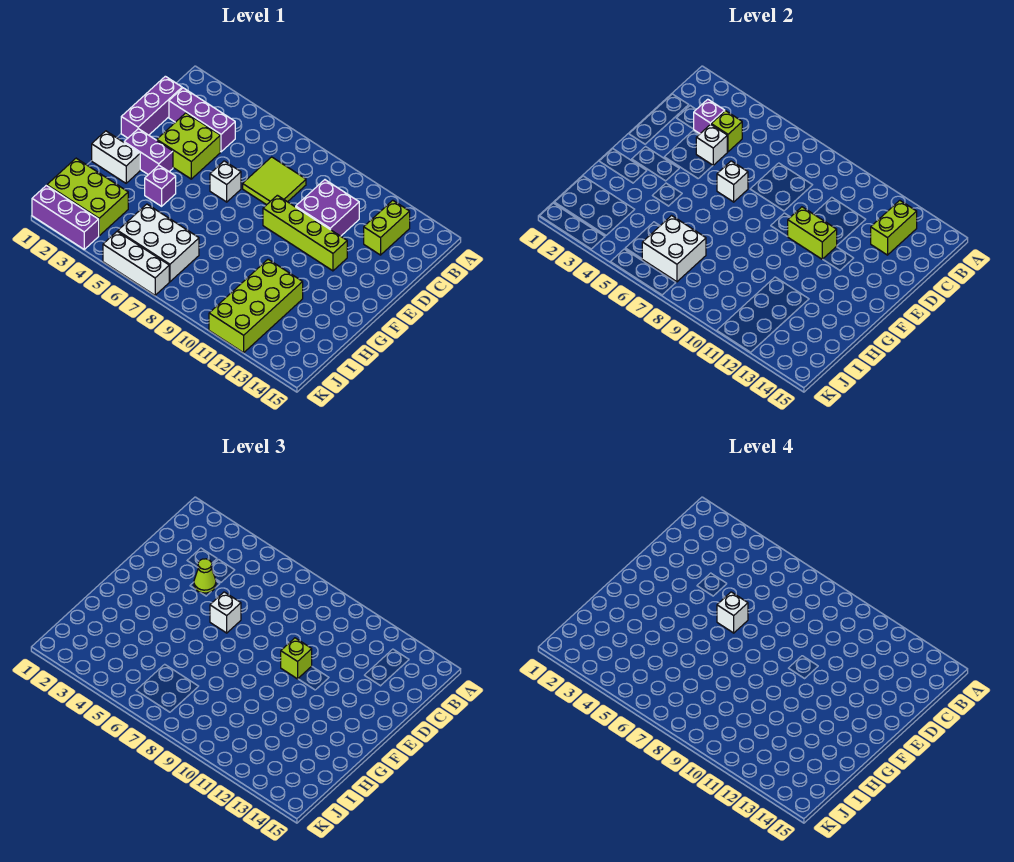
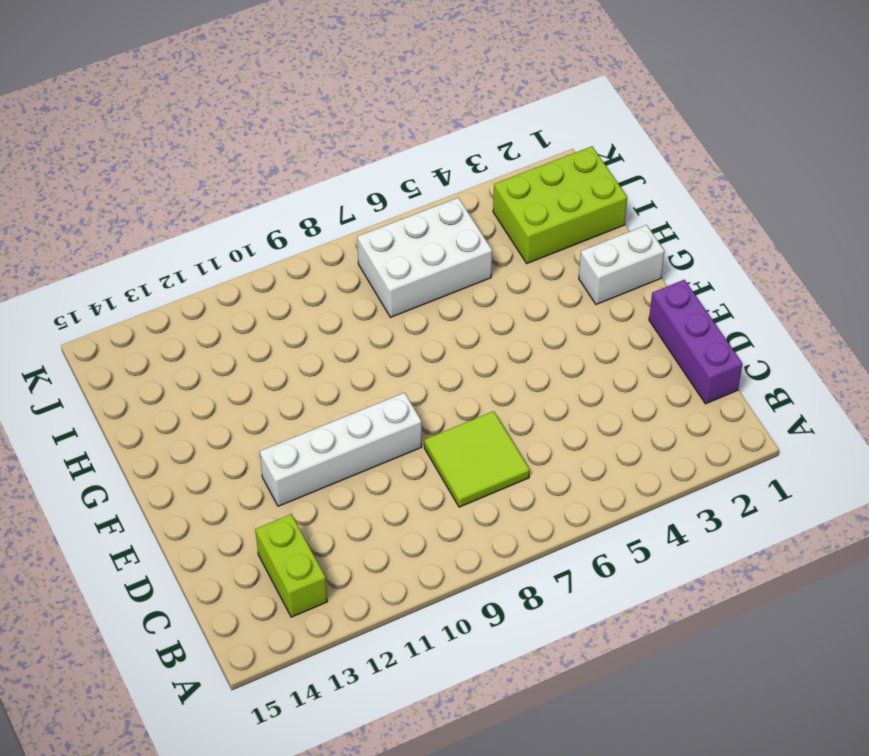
white 1x4 brick [260,393,422,506] -> lime 1x4 brick [263,195,347,271]
none -> purple 1x3 brick [169,88,235,152]
none -> purple 2x2 brick [296,180,359,236]
none -> lime 2x2 brick [157,113,220,179]

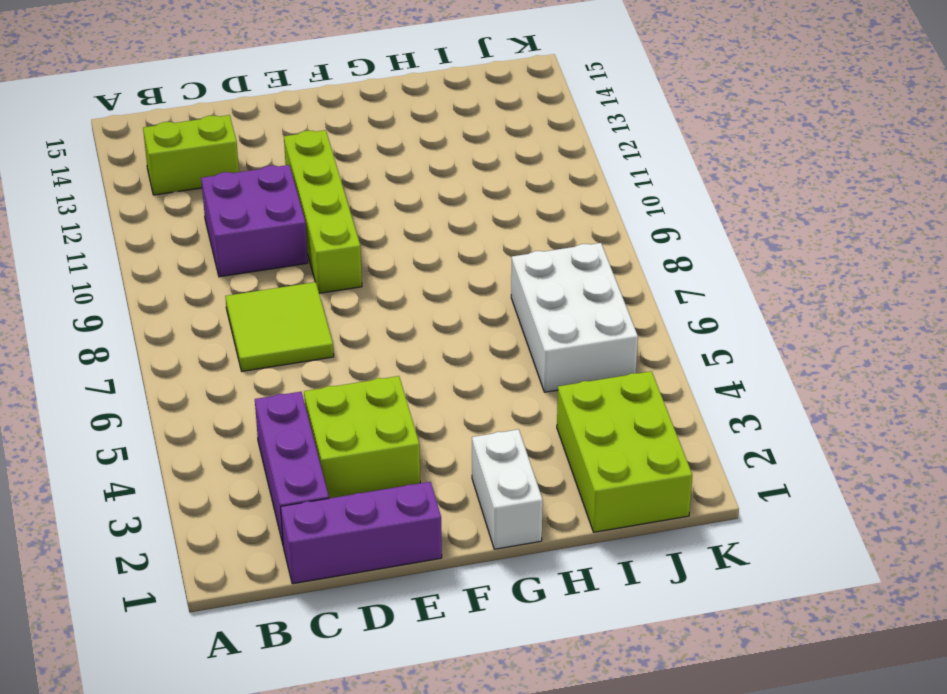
none -> white 1x1 brick [210,161,241,202]
none -> purple 1x2 brick [124,129,173,175]
none -> purple 1x1 brick [145,166,176,206]

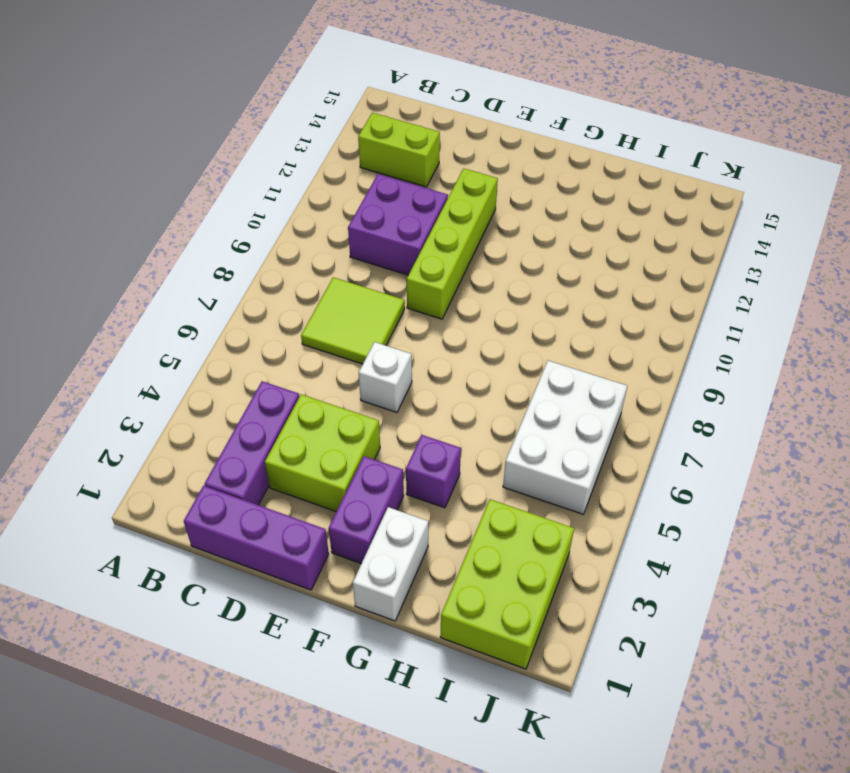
none -> lime 2x4 brick [209,259,303,353]
none -> purple 1x3 brick [32,186,99,249]
none -> white 1x3 brick [103,231,169,295]

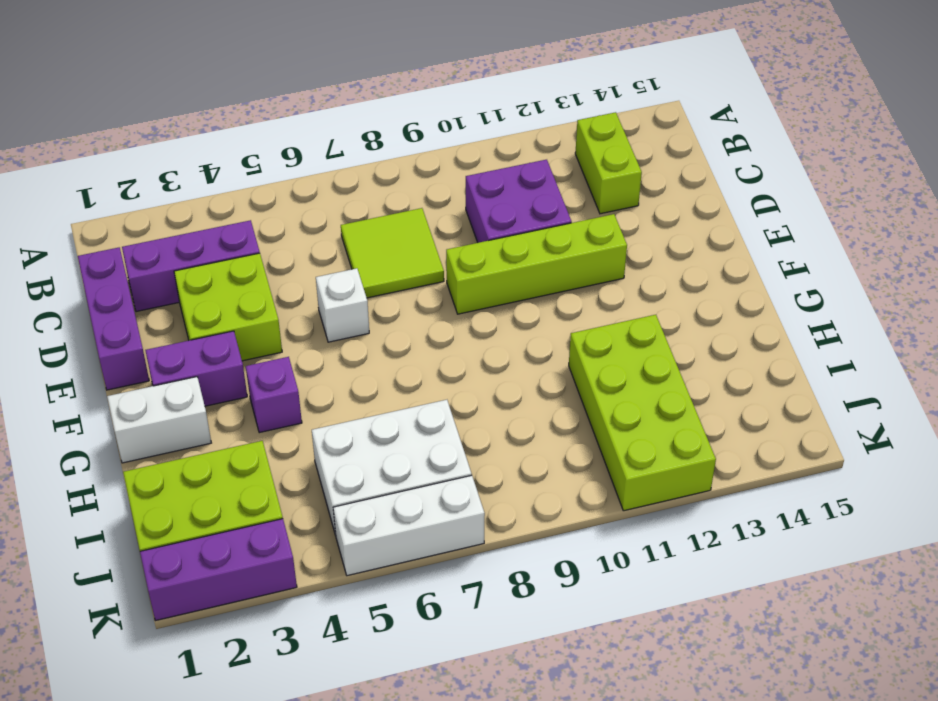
none -> lime 1x2 brick [871,200,917,255]
none -> purple 1x1 brick [694,99,725,133]
none -> lime 1x1 brick [711,111,742,152]

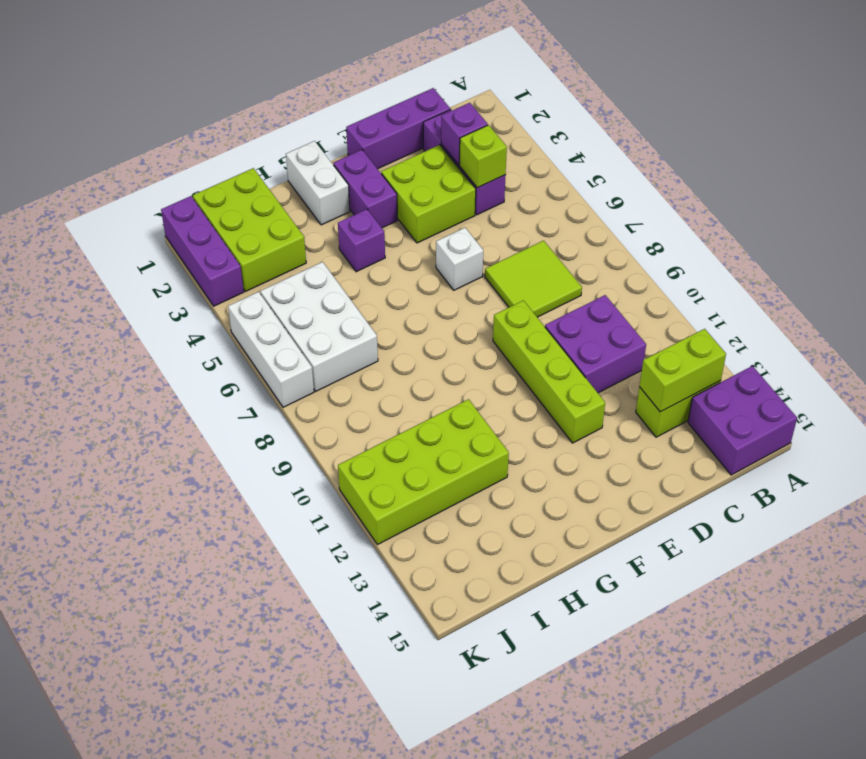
purple 2x2 brick [688,366,797,475] -> none
none -> white 1x1 brick [696,124,727,165]
none -> white 1x1 brick [717,161,748,202]
none -> lime 1x2 brick [788,207,837,259]

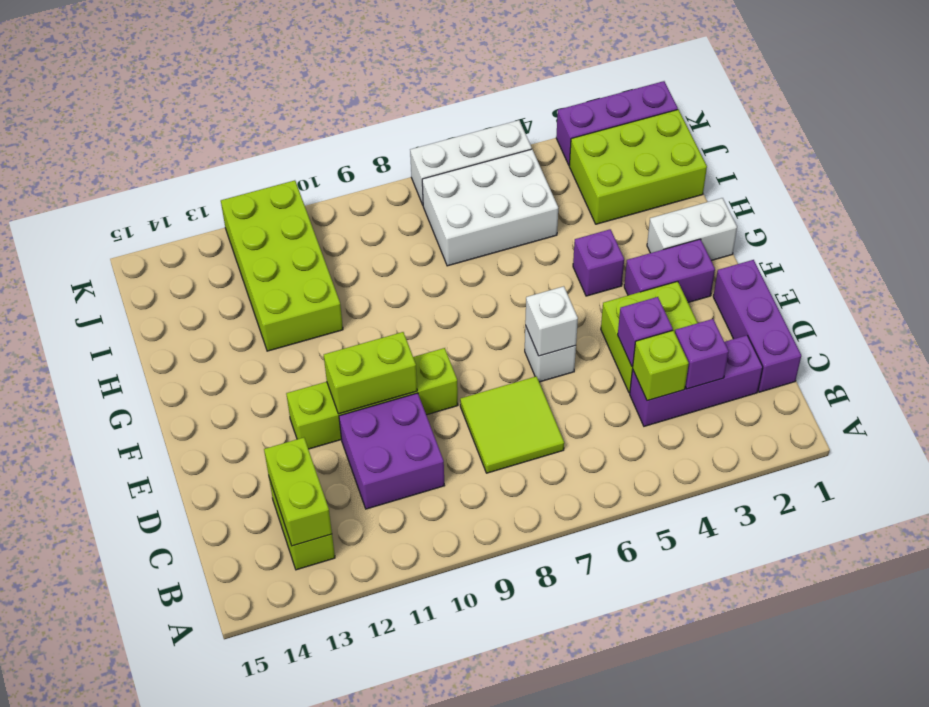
purple 1x1 brick [618,297,673,367] -> white 1x1 brick [696,124,727,165]
none -> white 2x2 brick [642,216,706,282]
none -> lime 1x1 cone [194,559,216,593]
none -> white 1x1 brick [210,592,241,633]

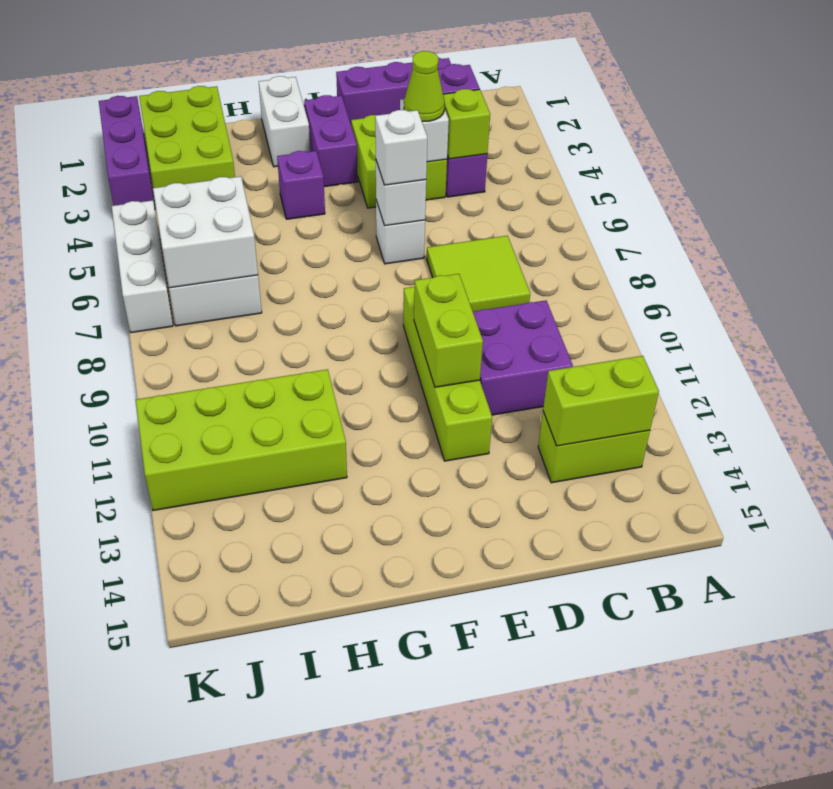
none -> lime 1x1 brick [281,638,312,679]
none -> white 1x1 brick [717,592,748,633]

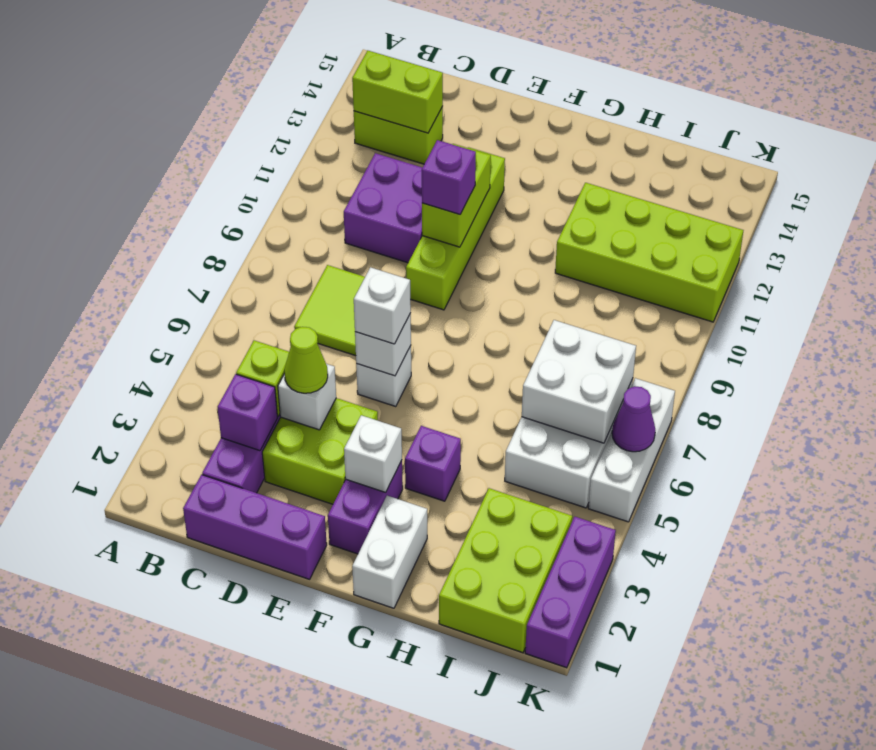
purple 1x1 brick [422,140,476,214] -> lime 1x1 brick [281,638,312,679]
white 1x1 brick [344,415,402,492] -> white 1x1 brick moved to [717,592,748,633]
purple 1x1 cone [612,386,655,452] -> none

